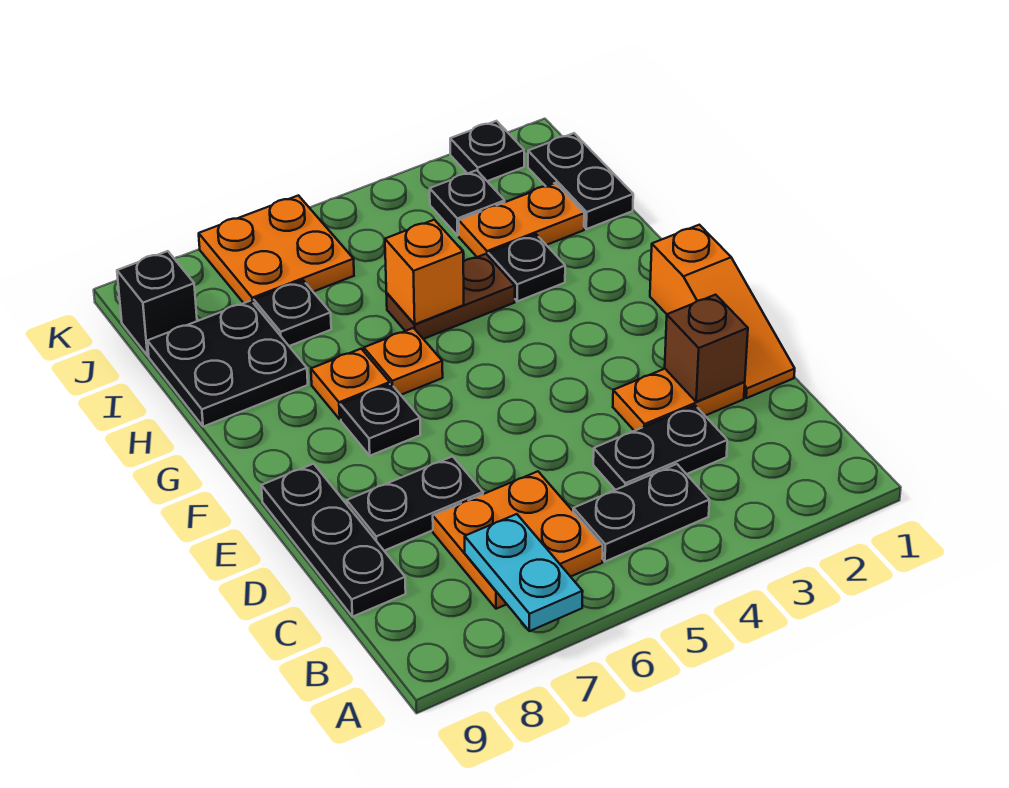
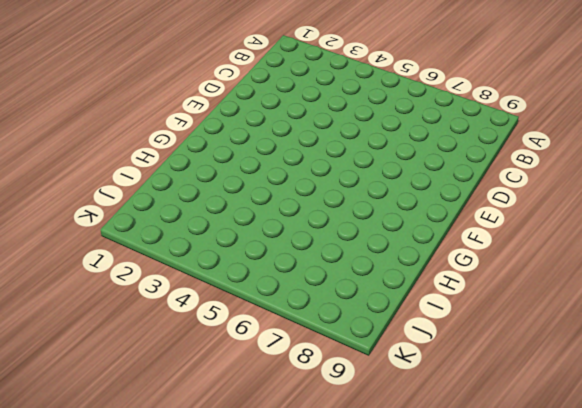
none -> black 1x2 plate [573,464,709,562]
none -> orange 2x2 plate [433,471,603,609]
none -> black 1x2 plate [593,406,727,490]

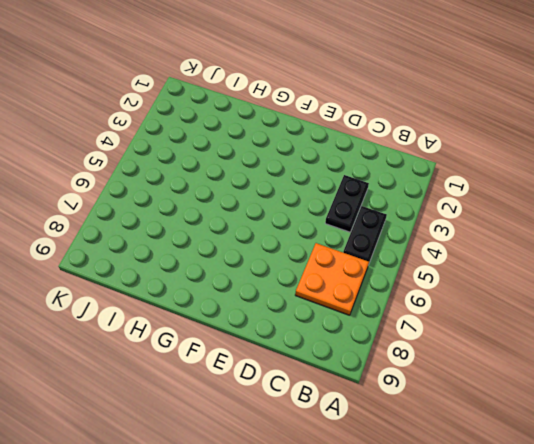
none -> black 1x3 plate [261,464,406,617]
none -> orange 1x3 slope [650,225,795,398]
none -> orange 1x2 plate [613,369,745,431]

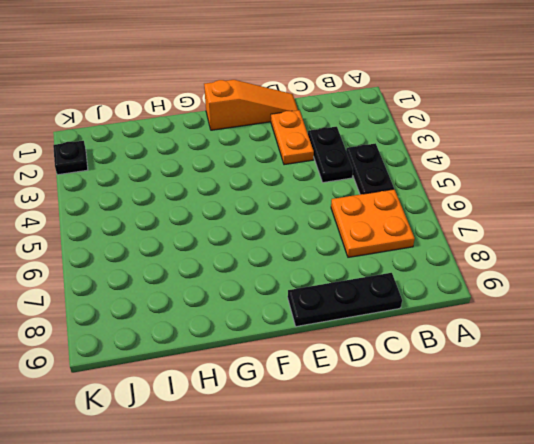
none -> black 1x2 plate [347,456,483,551]
none -> black 1x1 plate [340,384,420,456]
none -> orange 1x1 plate [364,328,443,395]

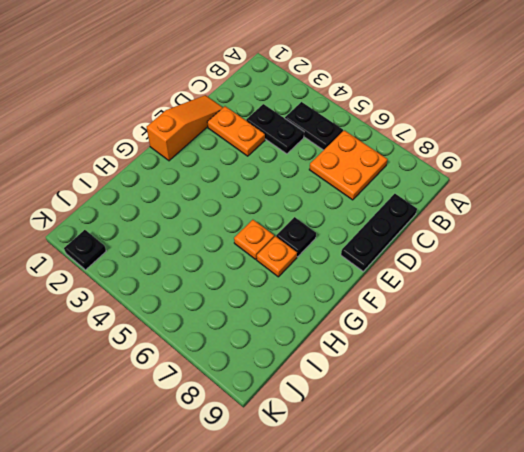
none -> black 1x2 plate [347,456,483,551]
none -> black 1x1 plate [488,234,565,301]
none -> brown 1x2 plate [386,254,515,339]

